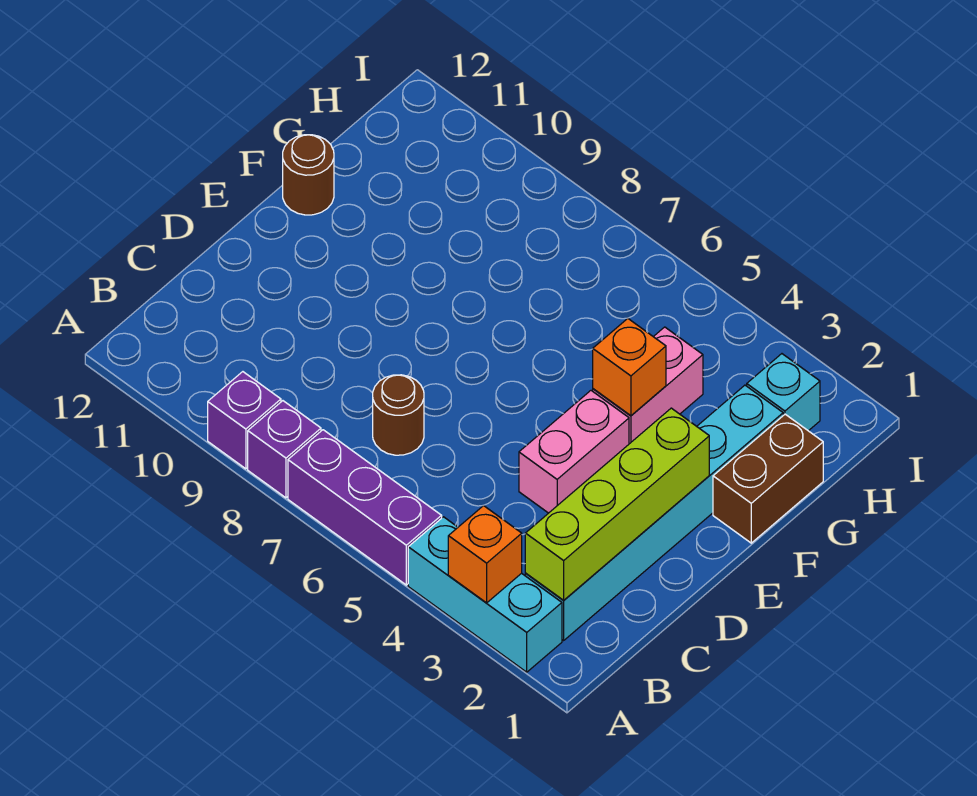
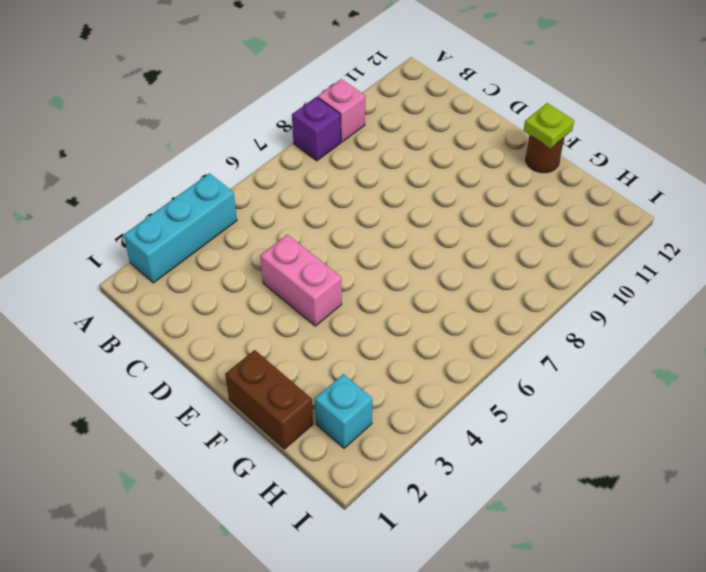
pink 1x1 brick [317,79,365,142] -> purple 1x1 brick [208,372,281,469]
lime 1x1 plate [523,103,574,148] -> none
none -> purple 1x3 brick [288,430,442,585]
none -> cyan 1x6 brick [525,385,783,640]
none -> brown 1x1 round brick [373,375,424,455]

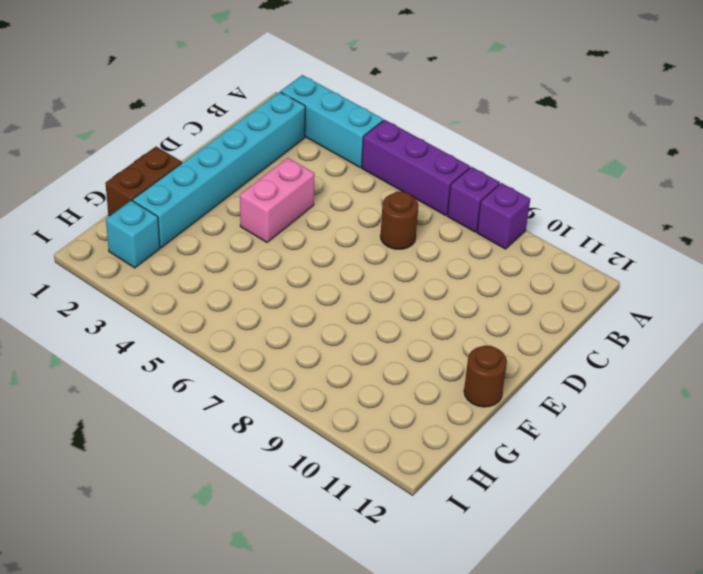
none -> pink 1x2 brick [593,327,703,444]
none -> orange 1x1 brick [448,506,522,603]
none -> lime 1x4 brick [525,408,709,600]

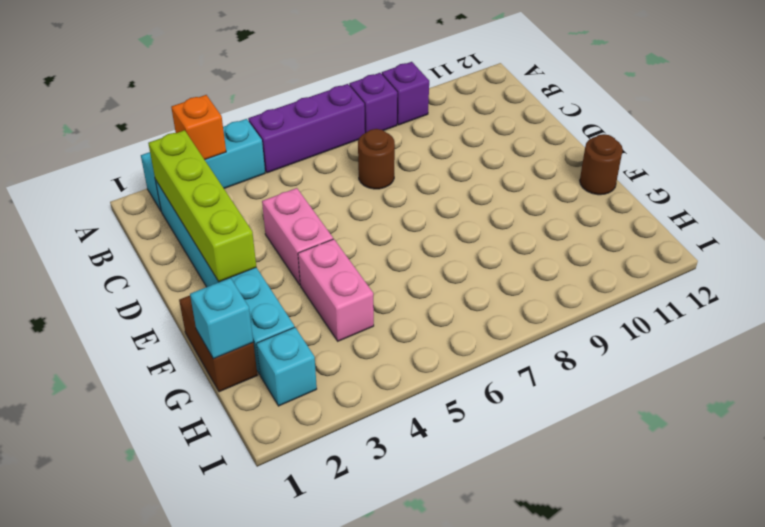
cyan 1x1 brick [190,278,253,359] -> none
none -> orange 1x1 brick [593,319,666,416]

